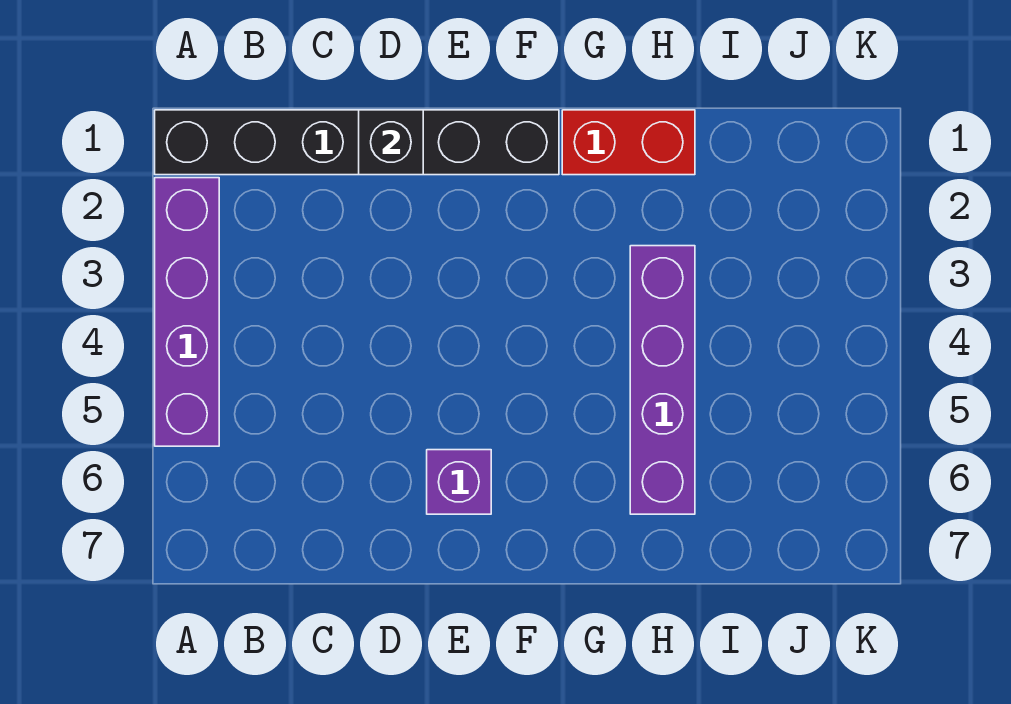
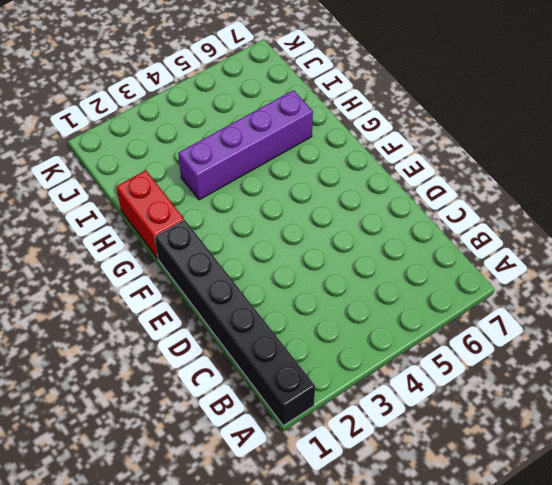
none -> purple 1x4 brick [155,178,219,446]
none -> purple 1x1 brick [427,450,491,514]

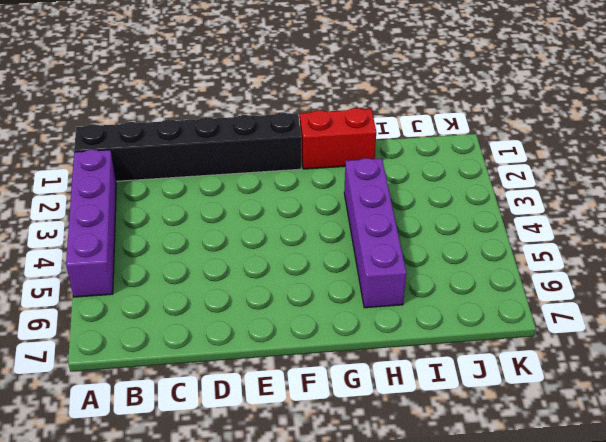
none -> purple 1x1 brick [427,450,491,514]
none -> black 1x1 brick [359,110,423,175]

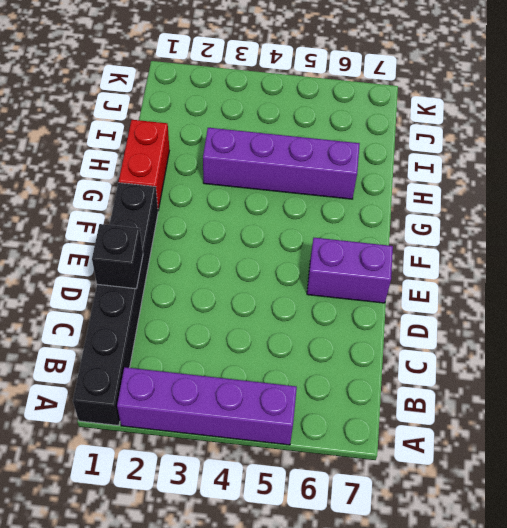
purple 1x2 brick [307,238,393,303] -> purple 1x1 brick [427,450,491,514]

